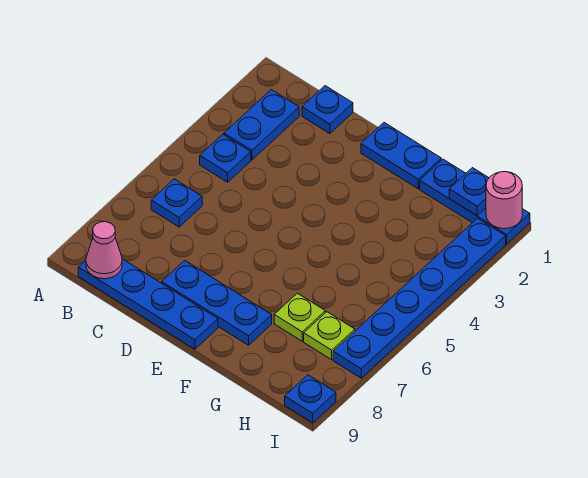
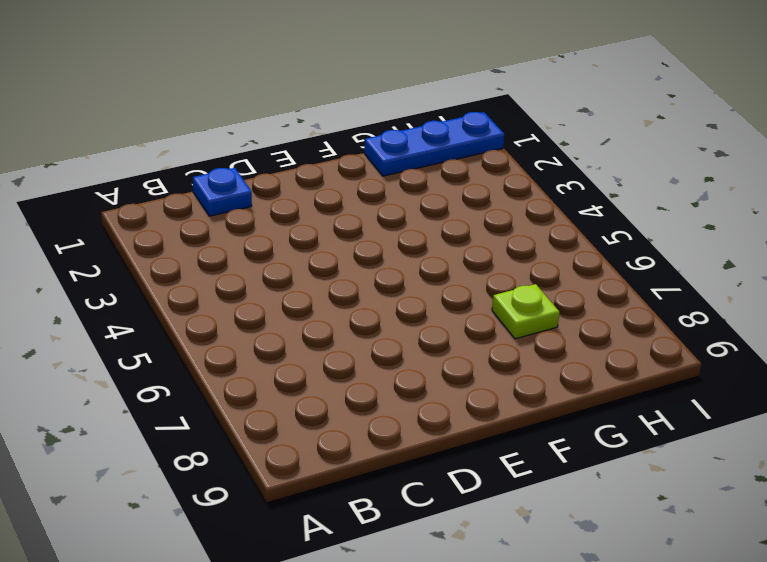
none -> blue 1x2 plate [224,90,299,160]
none -> blue 1x1 plate [200,134,251,182]
none -> blue 1x1 plate [151,179,202,227]

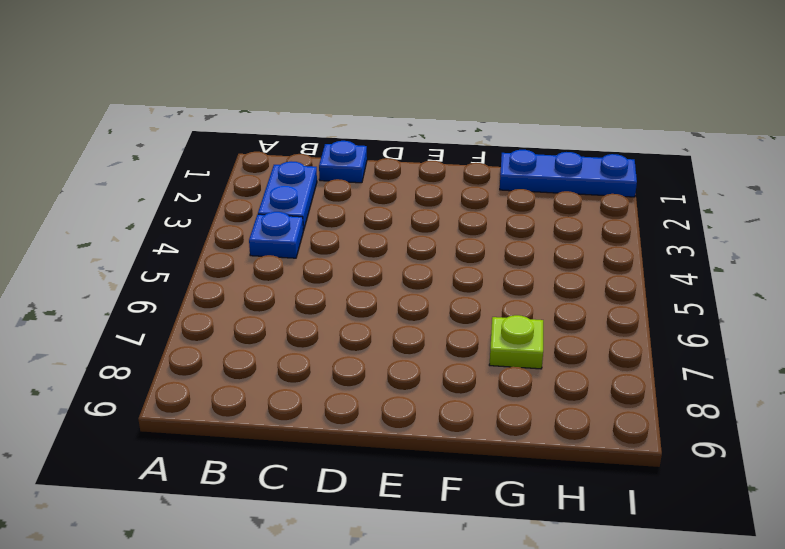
none -> blue 1x1 plate [151,179,202,227]
none -> blue 1x4 plate [78,259,218,349]
none -> blue 1x3 plate [162,261,272,345]

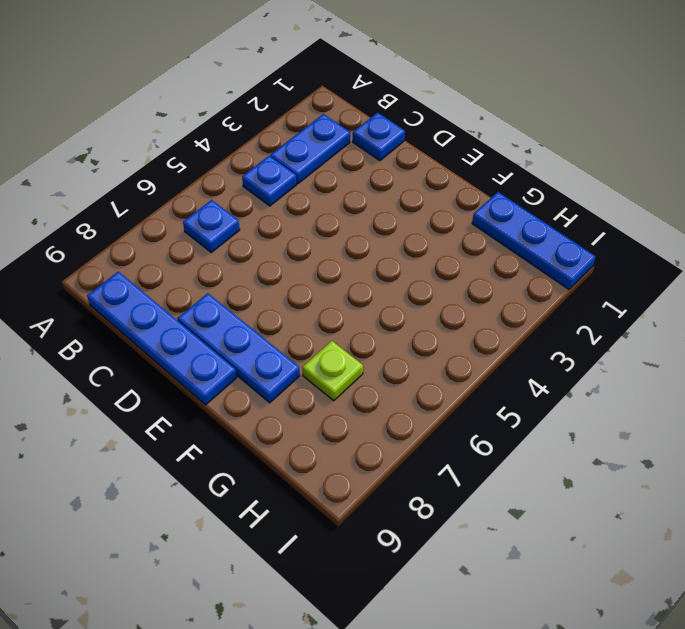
none -> blue 1x2 plate [361,123,441,189]
none -> lime 1x1 plate [304,312,355,360]
none -> blue 1x6 plate [333,218,506,378]

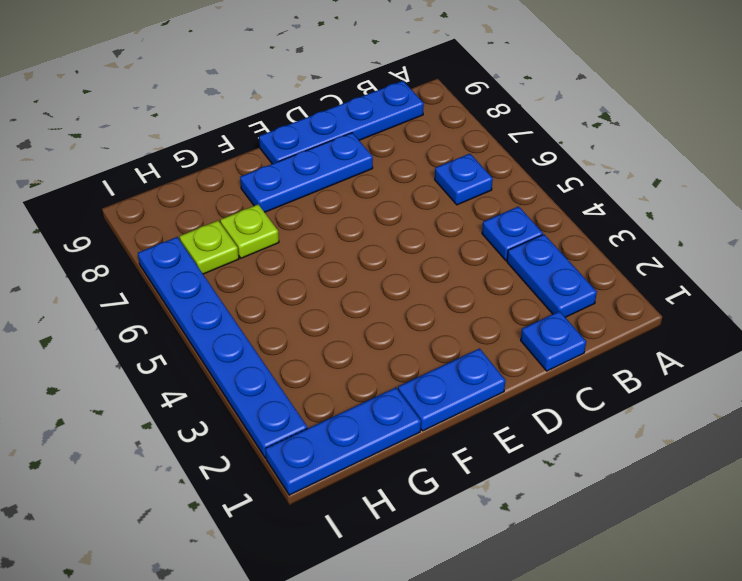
none -> blue 1x1 plate [285,375,336,423]
none -> pink 1x1 cone [86,222,122,279]
none -> blue 1x1 plate [449,168,489,216]

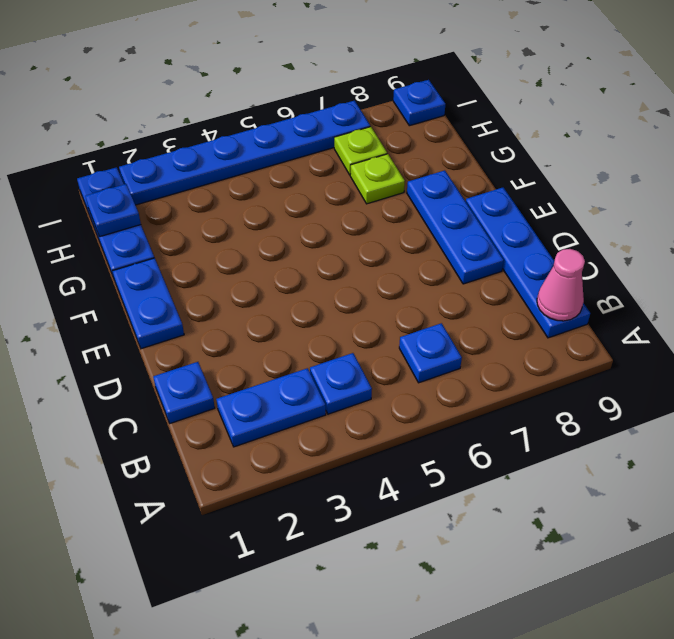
none -> pink 1x1 round brick [486,172,522,229]

